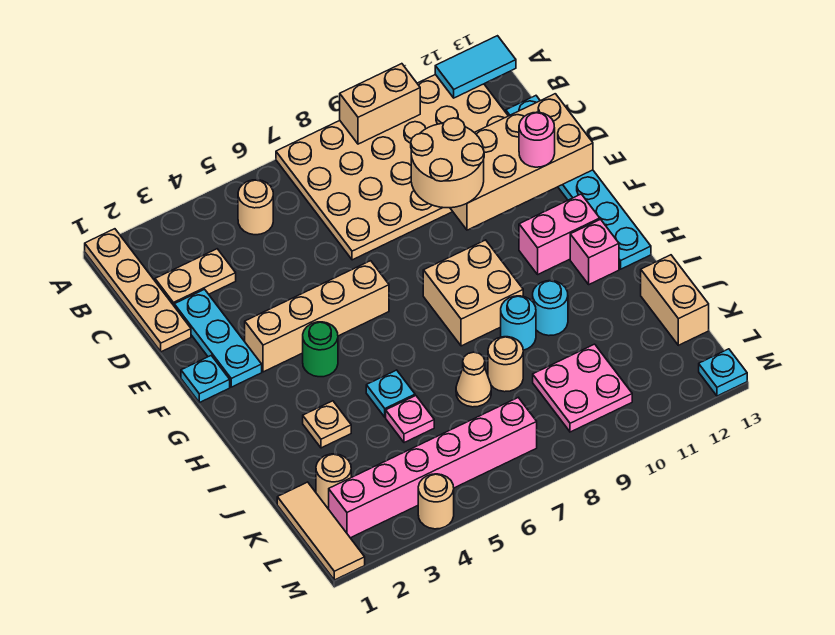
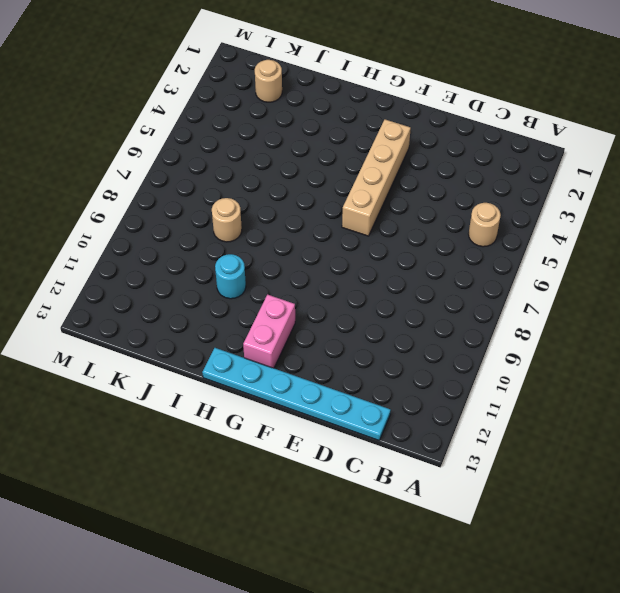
none -> tan 1x4 plate [85,229,191,352]
none -> tan 4x6 plate [276,75,508,260]
none -> tan 1x2 plate [155,249,236,305]
none -> cyan 1x3 plate [174,289,262,387]

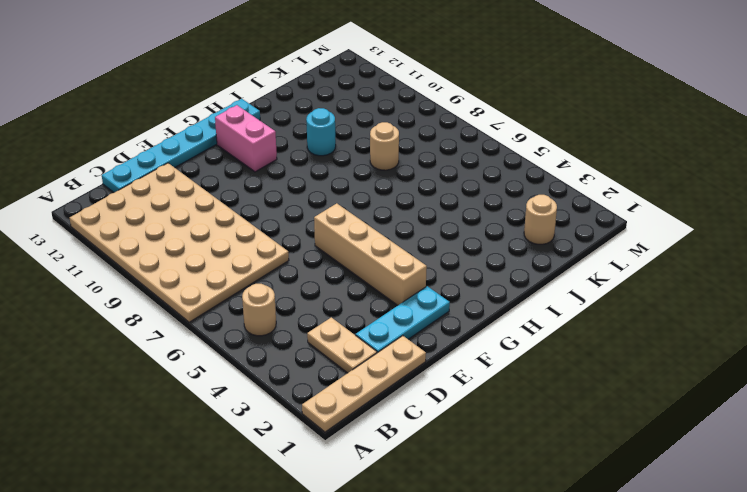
none -> cyan 1x1 plate [181,356,230,403]
none -> green 1x1 round brick [303,322,338,377]
none -> tan 2x2 brick [423,240,523,346]
none -> pink 1x1 brick [570,219,619,284]

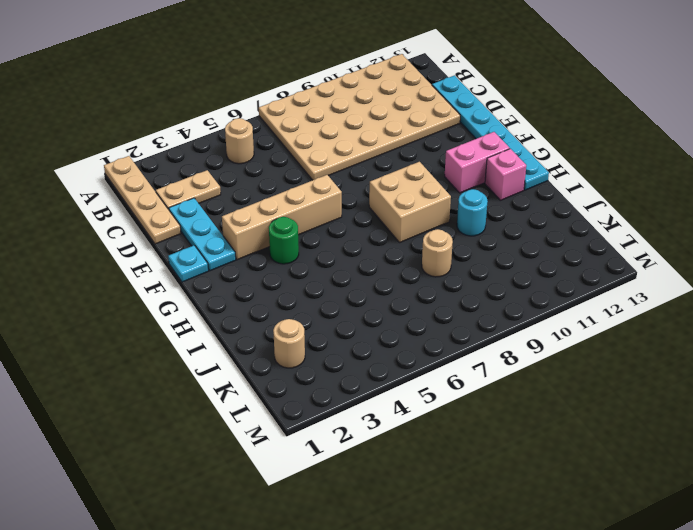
none -> tan 1x1 plate [303,401,351,448]
none -> cyan 1x1 plate [366,370,415,417]
none -> cyan 1x1 round brick [501,296,536,350]
none -> pink 1x1 plate [386,396,434,443]

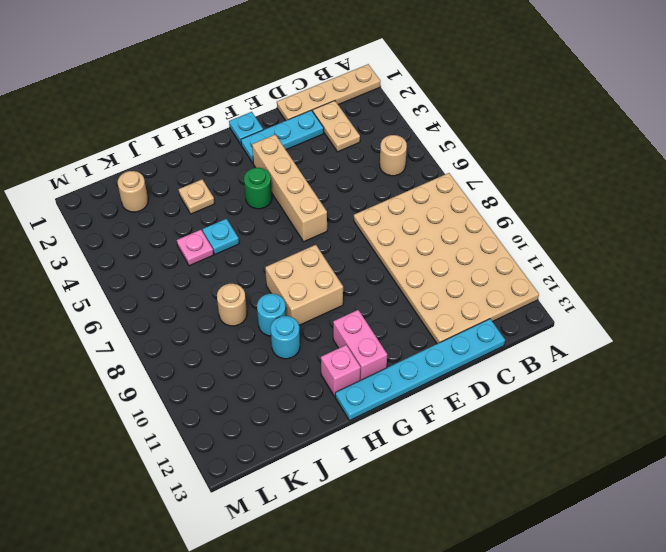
none -> tan 1x1 cone [456,352,491,407]
none -> tan 1x2 brick [641,255,709,345]
none -> tan 1x3 tile [277,482,365,580]
none -> pink 2x2 plate [533,344,632,432]

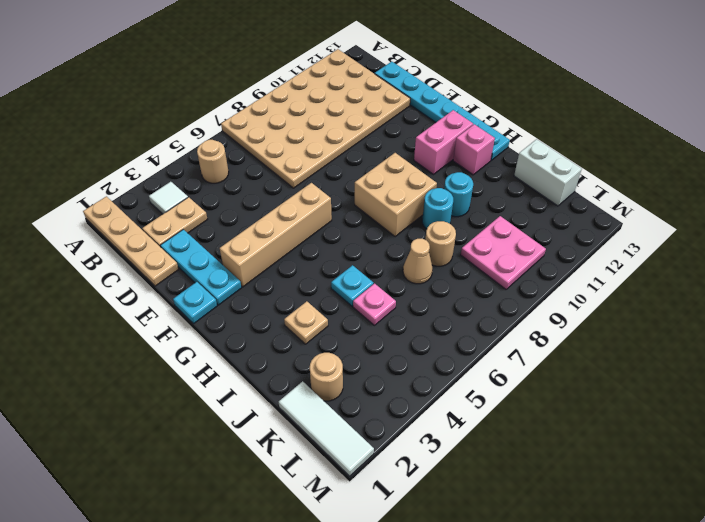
white 1x1 tile [149,182,188,214] -> none
white 1x2 brick [514,139,582,206] -> tan 1x2 brick [641,255,709,345]
white 1x3 tile [279,381,374,476] -> tan 1x3 tile [277,482,365,580]
none -> green 1x1 round brick [303,322,338,377]
none -> pink 1x6 brick [329,398,537,538]
none -> tan 1x1 round brick [418,474,454,529]
none -> cyan 1x1 plate [699,349,747,396]

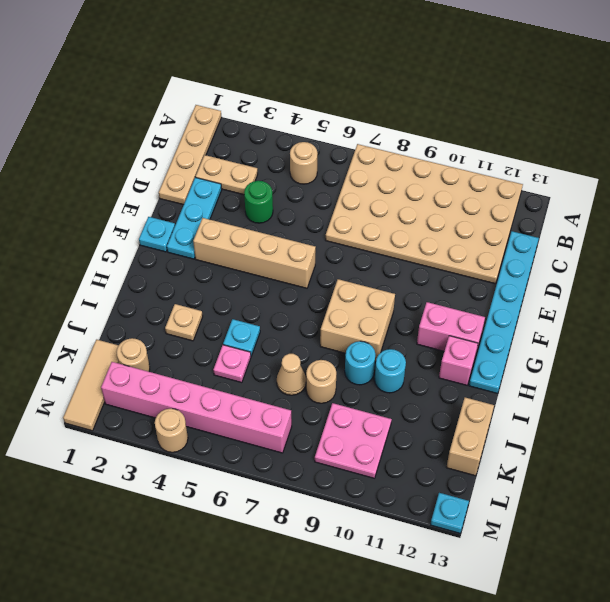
green 1x1 round brick [244,181,273,223] -> green 1x1 round brick moved to [303,322,338,377]
none -> tan 1x2 brick [340,64,420,144]
none -> cyan 1x2 tile [435,36,516,98]
none -> tan 2x4 brick [450,94,593,230]
none -> tan 2x2 round brick [411,118,484,208]

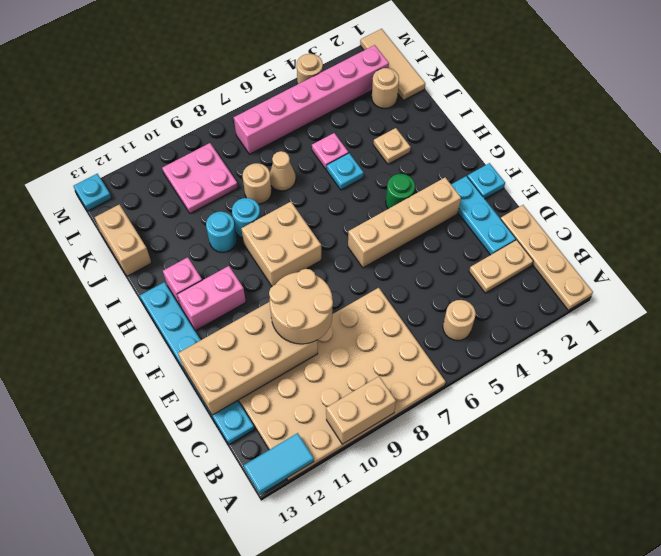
none -> pink 1x1 round brick [519,112,555,167]

